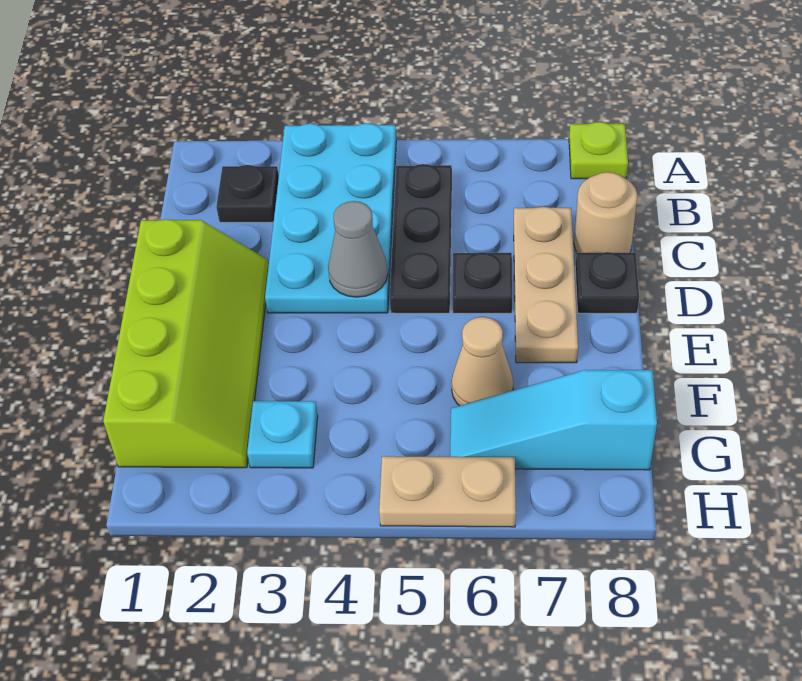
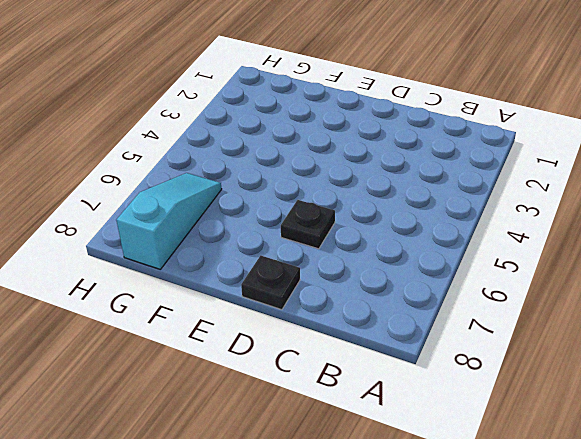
none -> cyan 2x4 plate [265,123,396,313]
none -> lime 1x1 plate [569,122,628,179]
none -> black 1x1 plate [216,165,279,222]

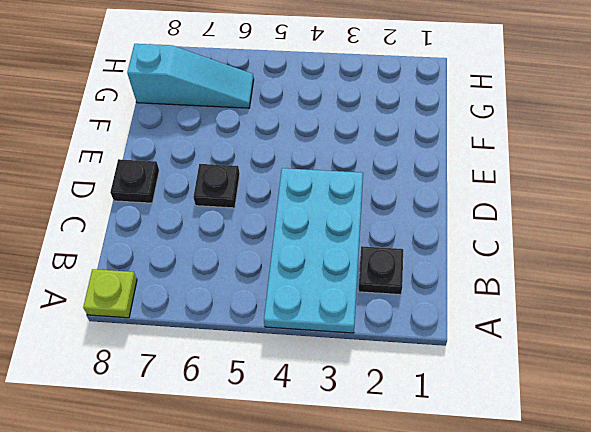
none -> black 1x3 plate [390,164,452,313]
none -> tan 1x3 plate [514,207,578,363]
none -> tan 1x1 round brick [574,172,637,253]

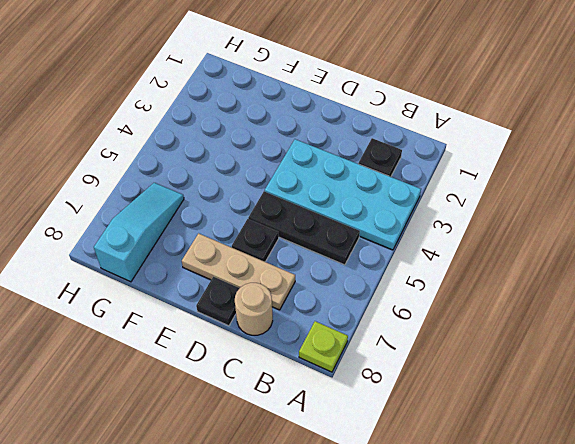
none -> lime 2x4 slope [103,219,269,468]
none -> tan 1x1 cone [451,317,513,406]
none -> cyan 1x1 plate [247,401,318,468]

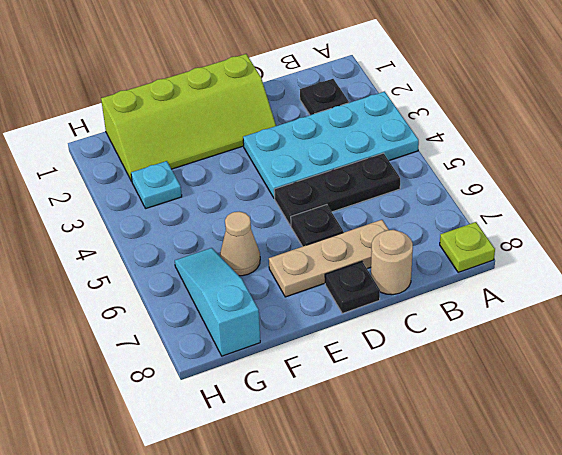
none -> tan 1x2 plate [379,456,516,527]
none -> grey 1x1 cone [328,201,388,297]

